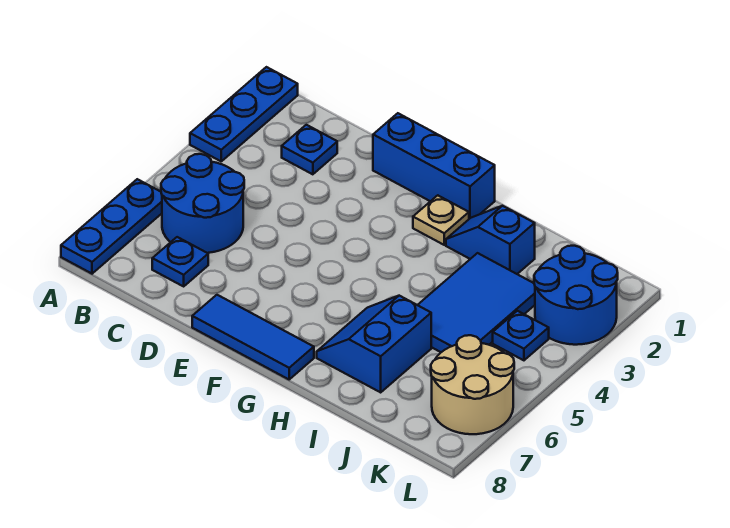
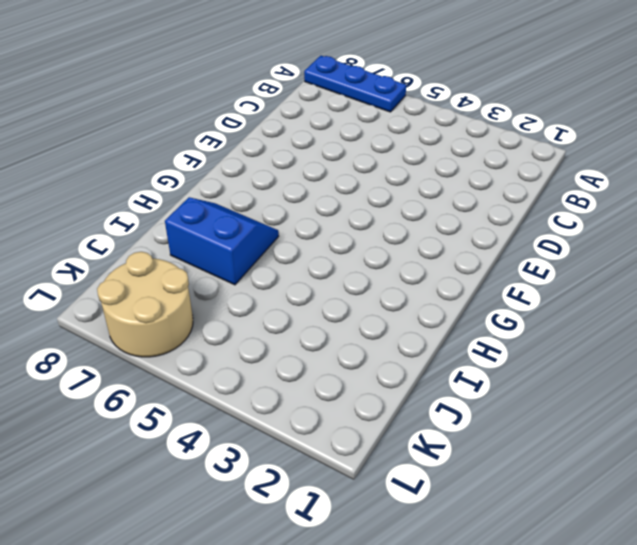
none -> blue 1x3 plate [190,67,298,161]
none -> blue 2x2 round brick [161,154,244,253]
none -> blue 1x1 plate [282,125,337,174]

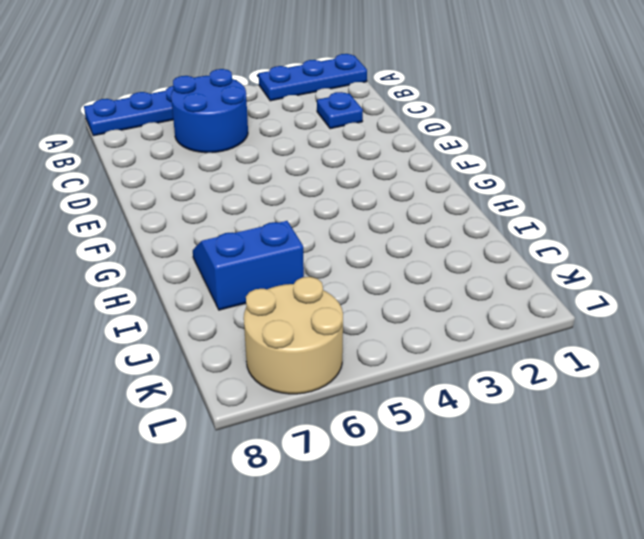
none -> blue 1x1 plate [152,237,208,286]
none -> blue 1x3 brick [373,113,495,219]
none -> blue 1x3 tile [192,295,314,379]

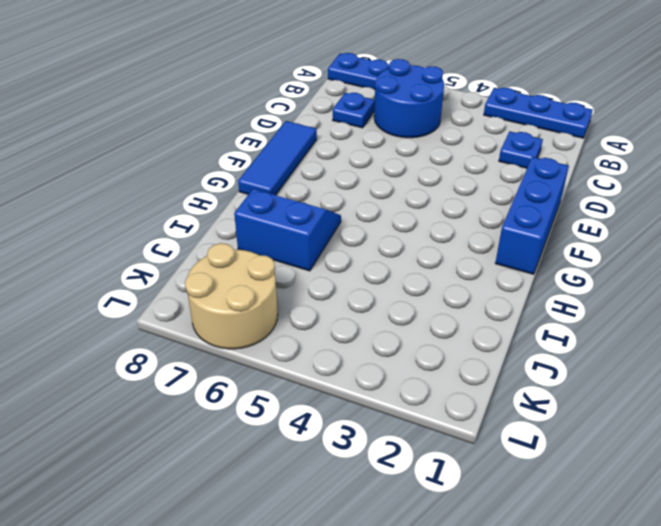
none -> tan 1x1 plate [413,195,469,245]
none -> blue 1x2 slope [446,206,535,274]
none -> blue 2x3 tile [418,253,535,352]

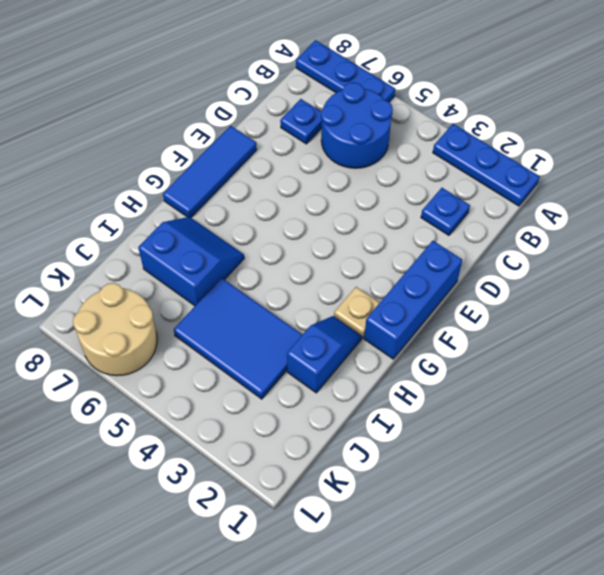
none -> blue 2x2 round brick [534,246,618,345]
none -> blue 1x1 plate [493,311,549,360]

